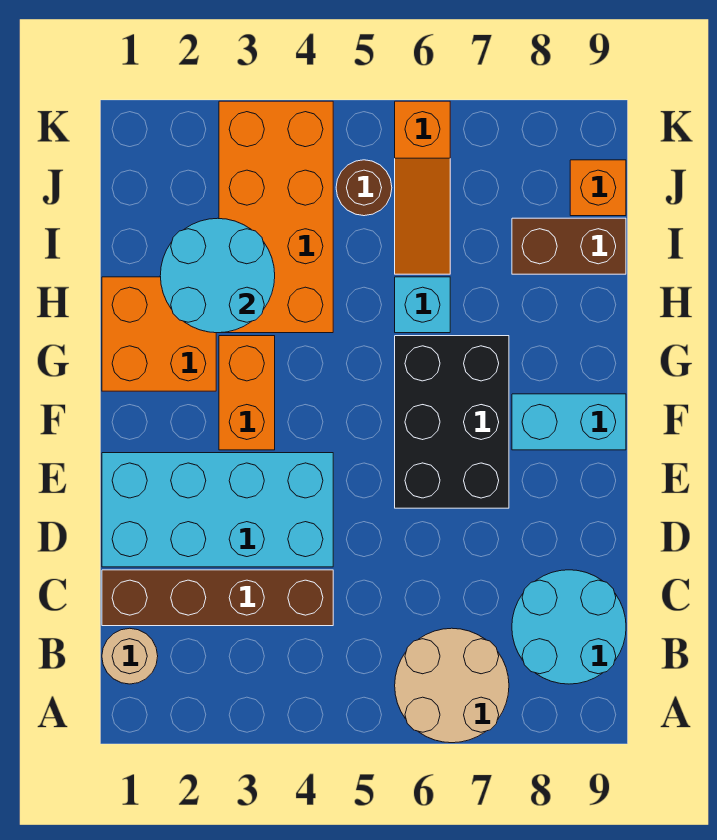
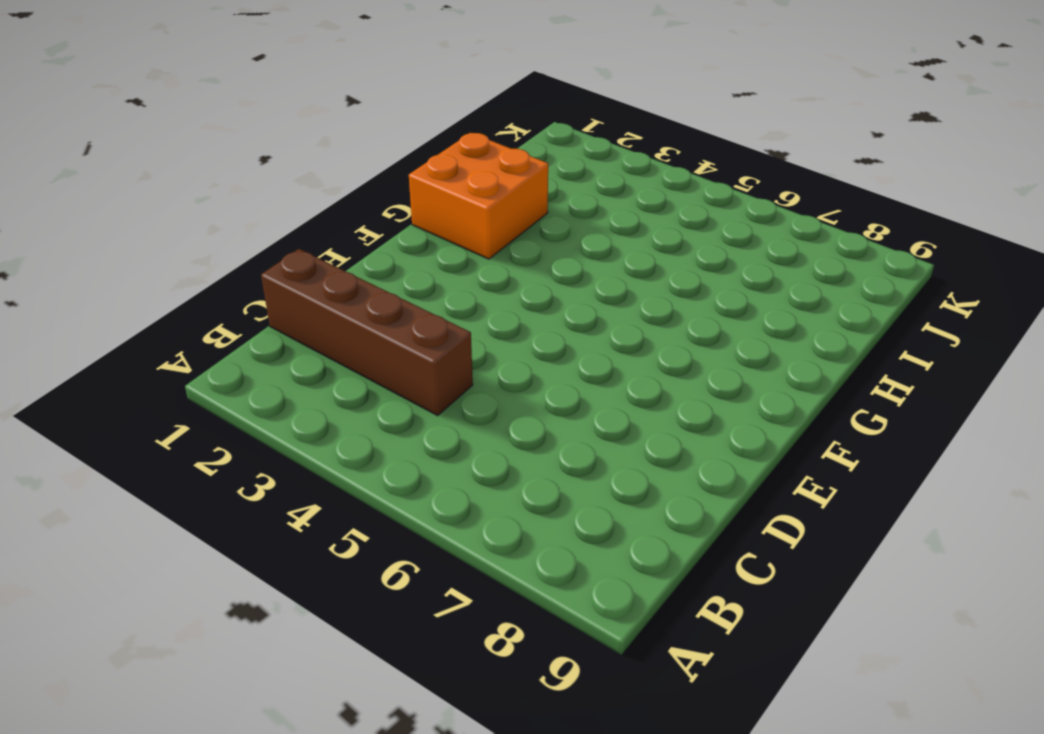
none -> tan 2x2 round brick [395,628,509,743]
none -> tan 1x1 round brick [102,628,158,684]
none -> cyan 2x2 round brick [512,570,626,684]

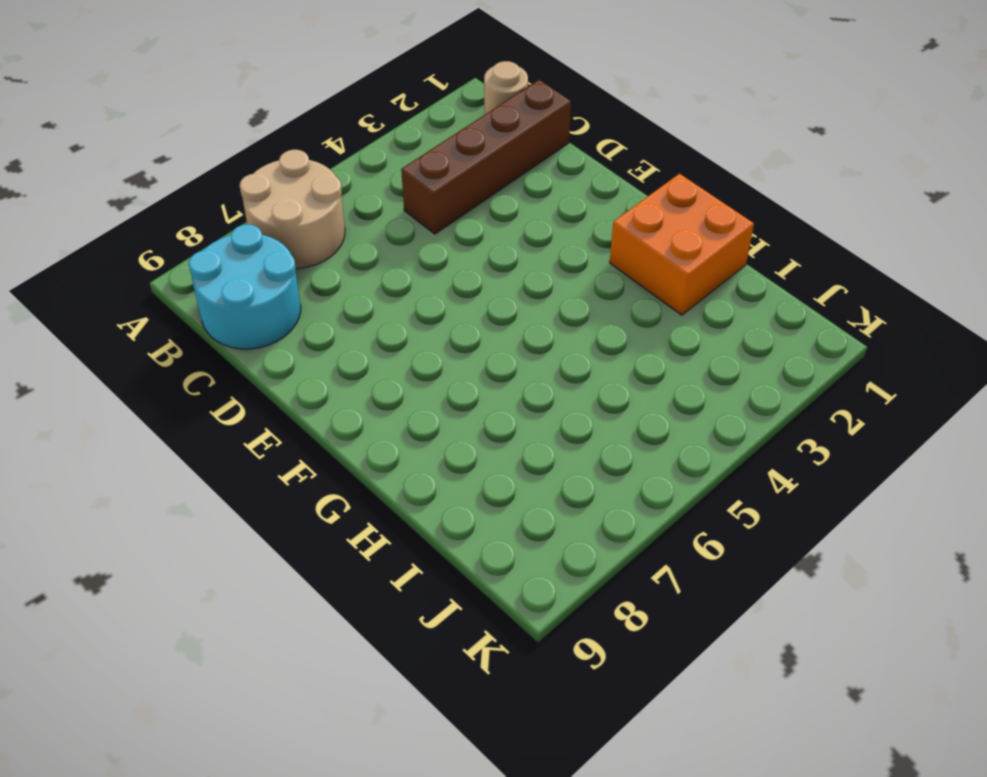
none -> cyan 2x4 brick [102,453,333,567]
none -> black 2x3 brick [395,336,509,508]
none -> orange 1x2 brick [219,336,275,450]

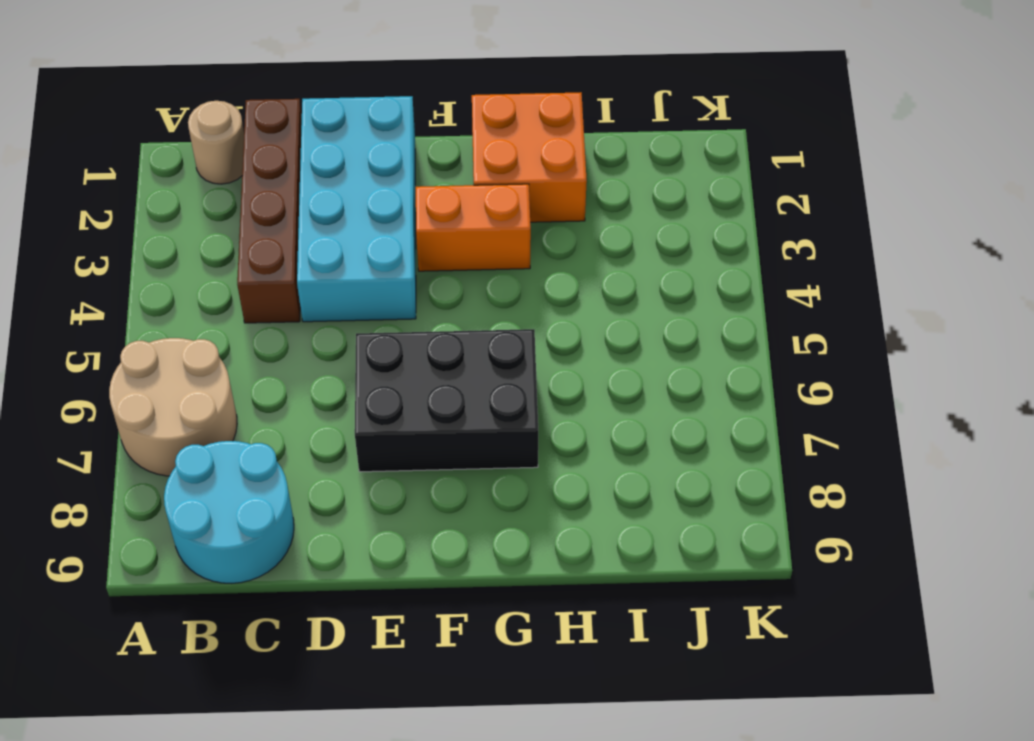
none -> cyan 1x2 brick [512,394,626,450]
none -> orange 2x4 brick [219,101,333,333]
none -> cyan 1x1 brick [395,277,450,333]

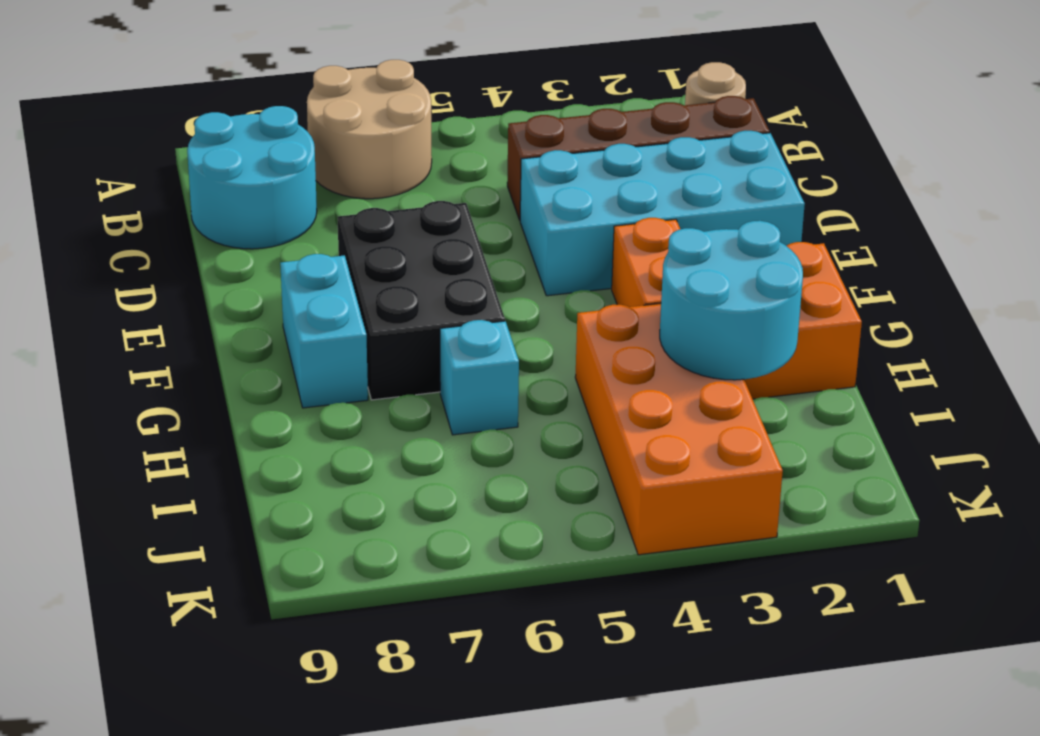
cyan 1x2 brick [280,254,368,408] -> cyan 1x2 brick turned to [512,394,626,450]
none -> orange 1x3 slope [395,101,450,274]
none -> brown 1x2 brick [512,218,626,274]
none -> brown 1x1 round brick [336,160,392,216]

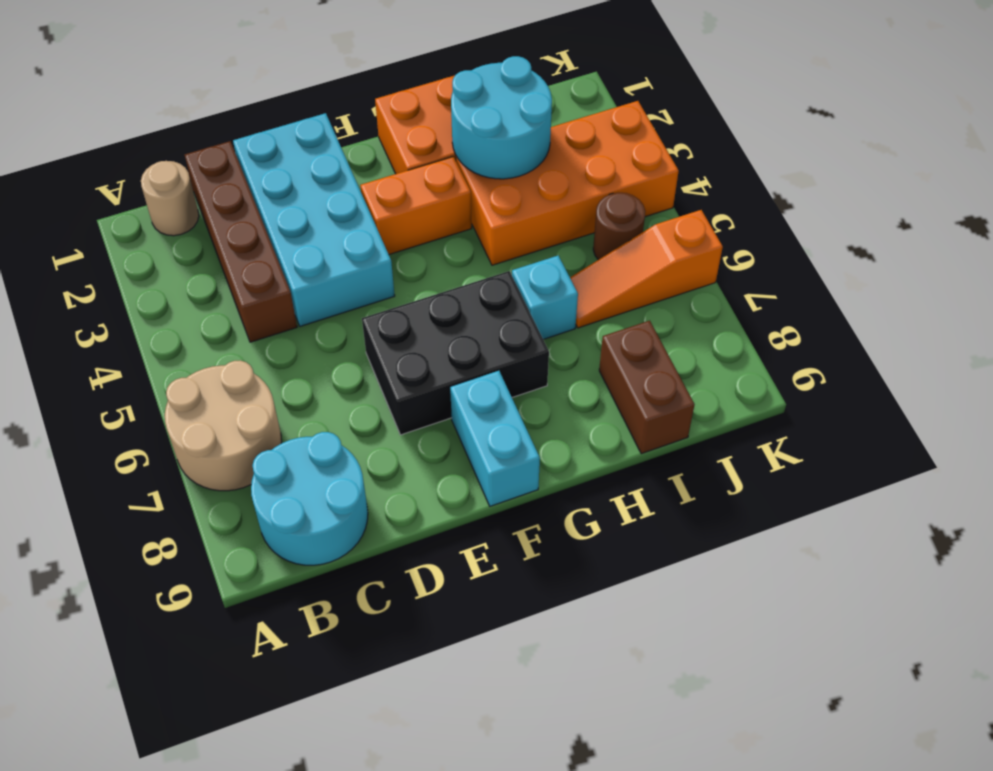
none -> orange 1x1 brick [570,160,626,216]

